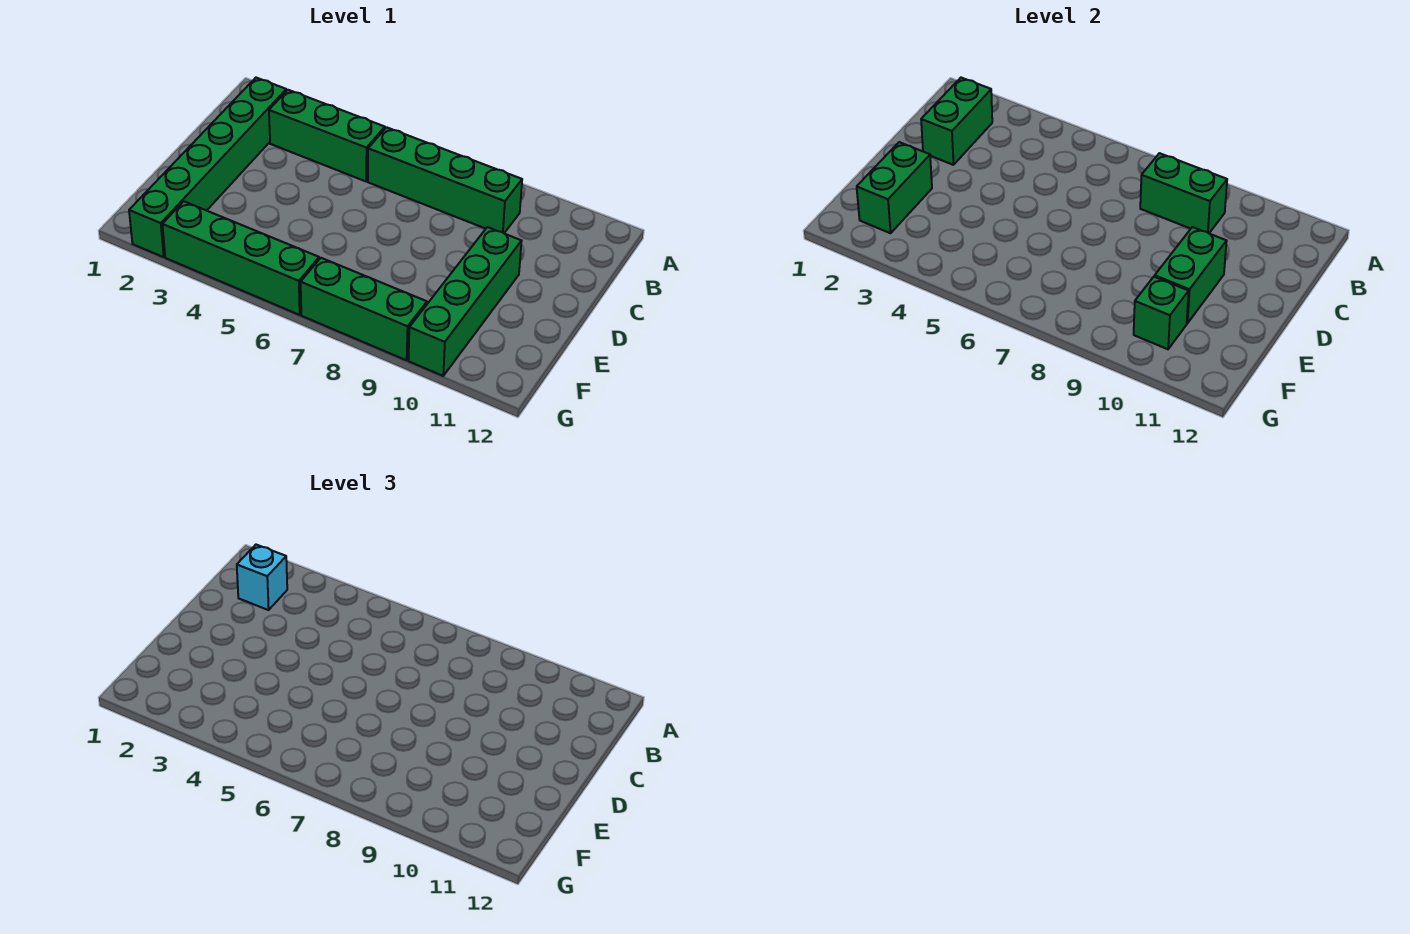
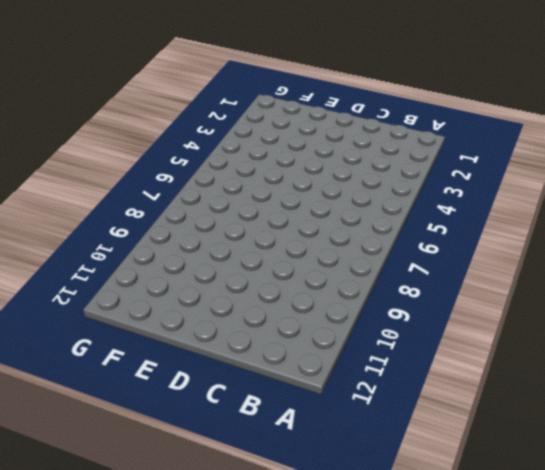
none -> green 1x6 brick [129,78,286,257]
none -> green 1x3 brick [269,90,385,181]
none -> green 1x4 brick [368,127,522,233]

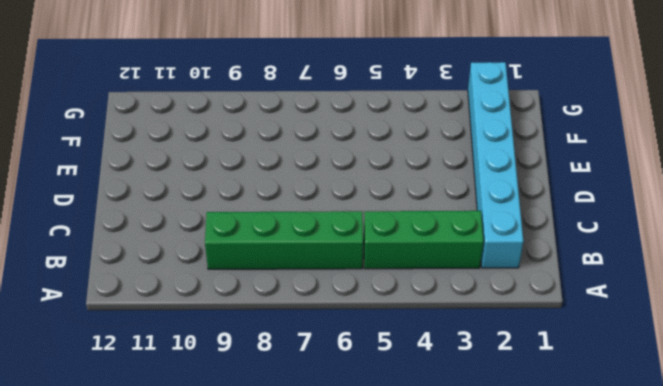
cyan 1x6 brick [468,62,523,268] -> green 1x6 brick [129,78,286,257]
none -> green 1x4 brick [408,227,522,376]
none -> green 1x4 brick [162,201,319,315]
none -> green 1x3 brick [301,258,427,360]

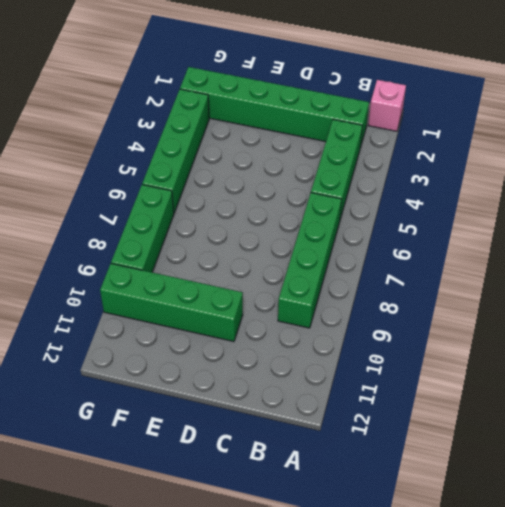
pink 1x1 brick [368,80,406,131] -> none
none -> green 1x2 brick [921,78,992,165]
none -> green 1x2 brick [1140,153,1227,233]
none -> green 1x2 brick [1155,227,1227,323]

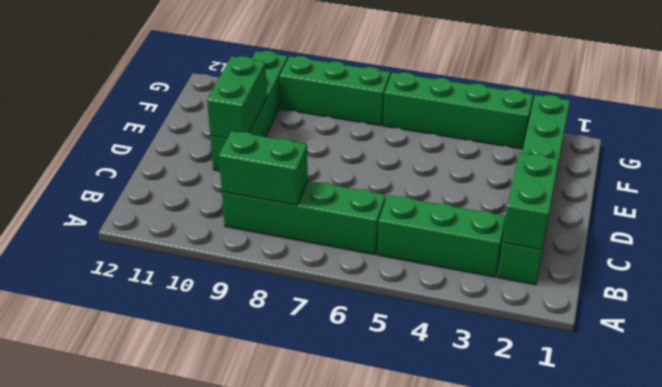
none -> green 1x2 brick [857,142,932,233]
none -> green 1x1 brick [1134,277,1189,349]
none -> cyan 1x1 brick [237,545,287,610]

